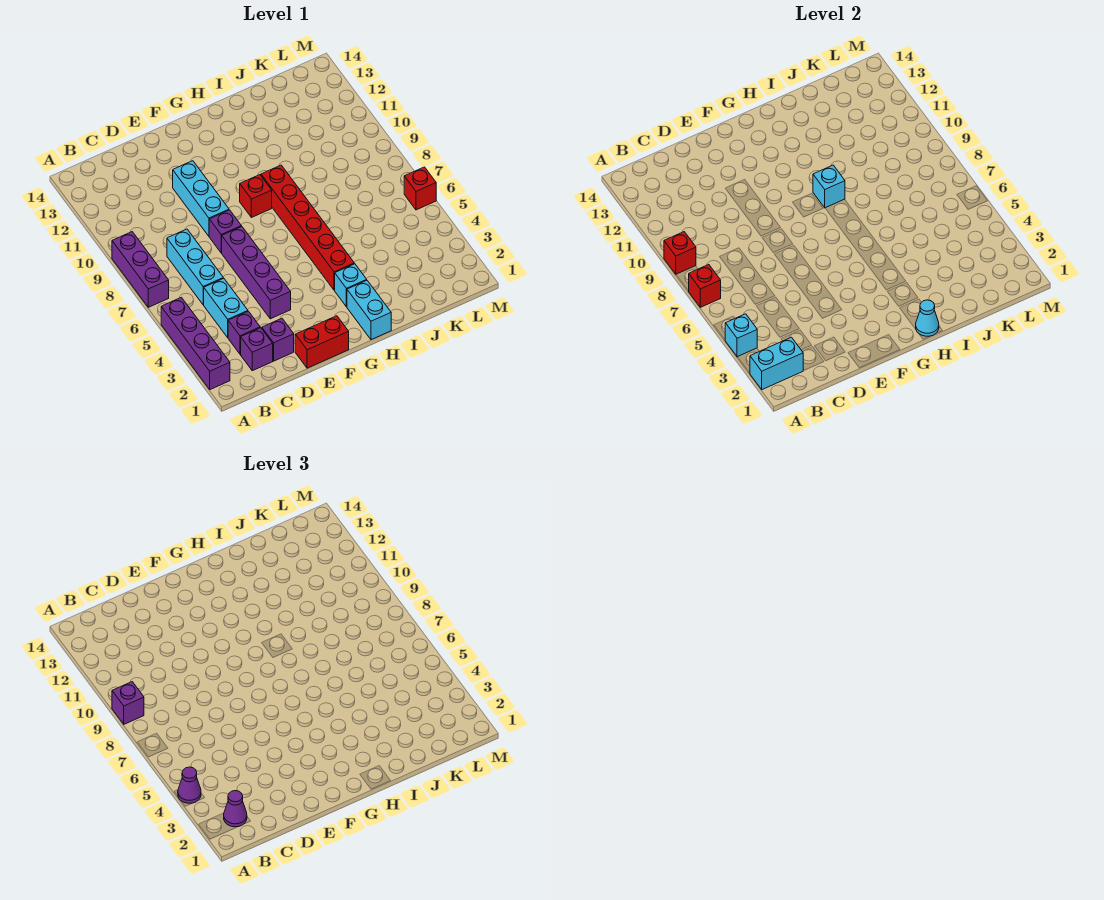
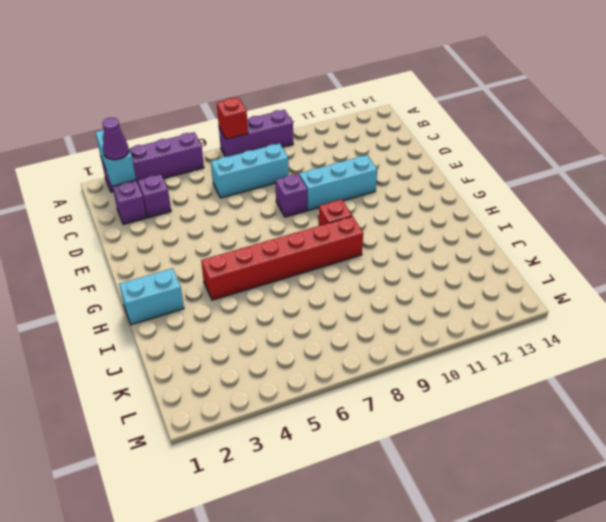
none -> cyan 1x2 brick [204,278,248,338]
none -> purple 1x1 brick [262,318,294,361]
none -> red 1x2 brick [295,316,349,368]

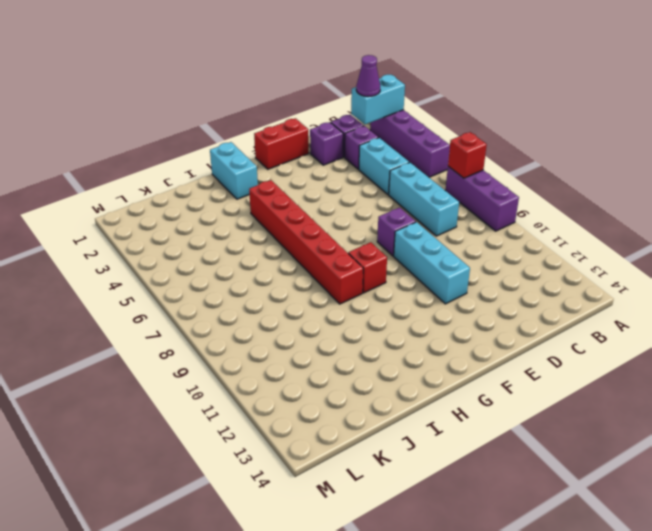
none -> purple 1x4 brick [222,226,291,319]
none -> cyan 1x1 brick [335,264,367,307]
none -> red 1x1 brick [404,167,436,210]

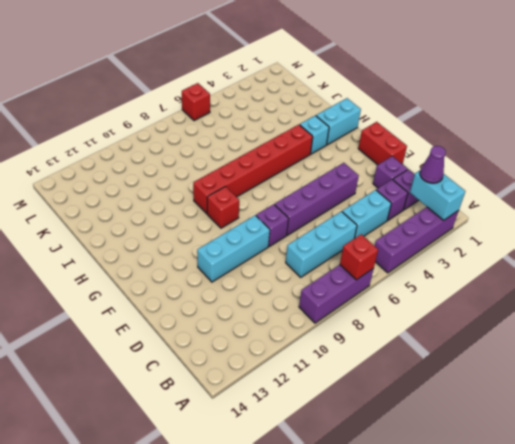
none -> cyan 1x1 brick [725,314,757,357]
none -> red 1x1 brick [664,232,696,274]
none -> cyan 1x1 cone [916,300,939,336]

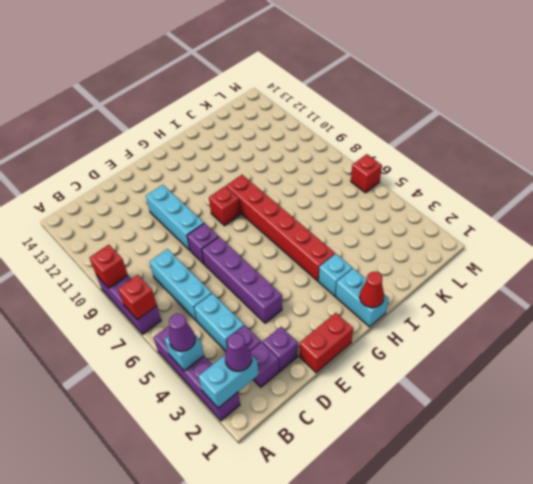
red 1x1 cone [360,272,384,308] -> cyan 1x1 cone [916,300,939,336]
none -> cyan 1x1 brick [813,165,845,208]
none -> purple 1x1 brick [112,682,144,724]

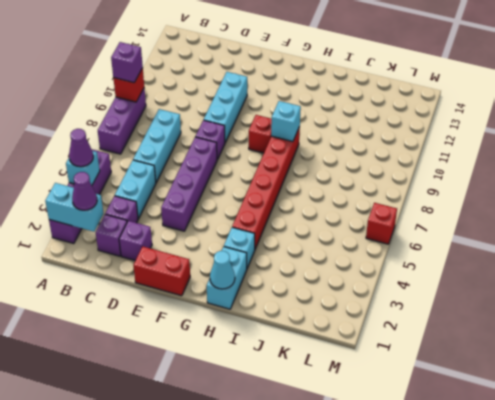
none -> red 1x1 brick [689,265,721,307]

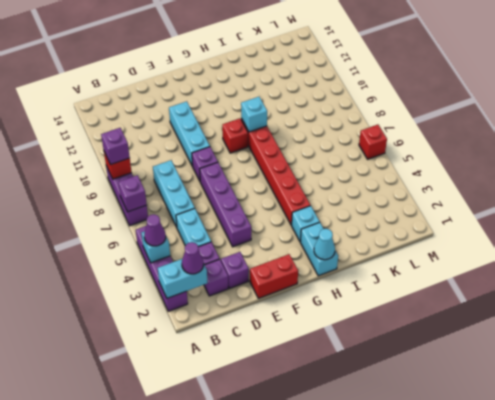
purple 1x1 brick [118,175,147,212] -> red 1x1 brick [689,265,721,307]

